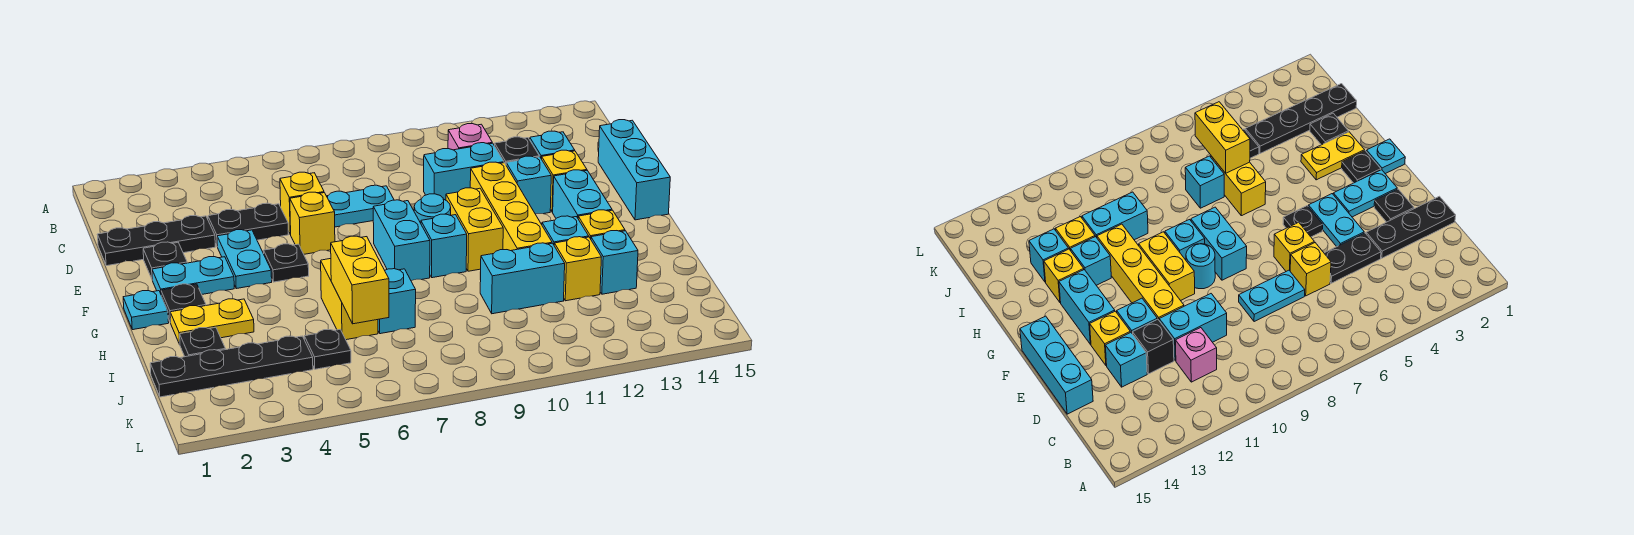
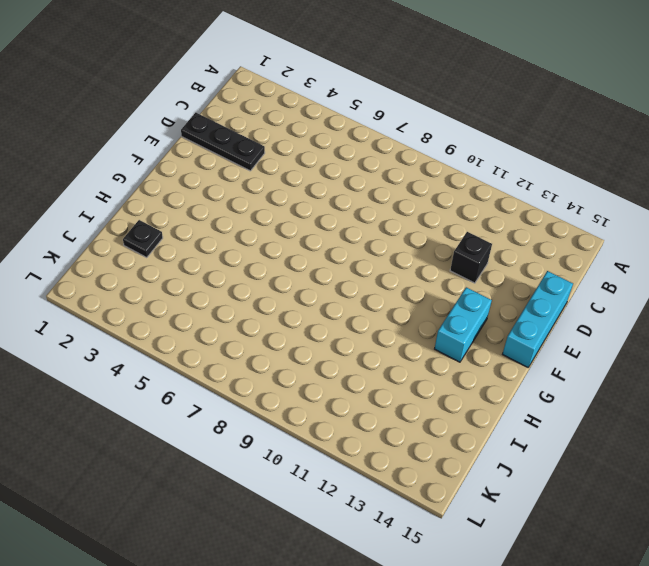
none -> pink 1x1 brick [448,124,492,150]
none -> black 1x2 plate [208,203,288,247]
none -> yellow 1x1 brick [280,172,324,234]
none -> cyan 1x2 plate [327,185,394,227]

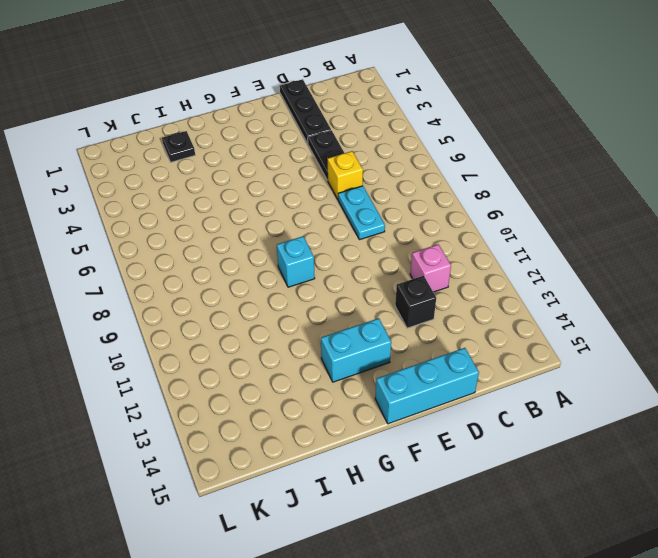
none -> cyan 1x2 brick [424,143,504,200]
none -> cyan 1x1 brick [530,131,575,159]
none -> black 1x1 plate [143,242,187,280]
none -> cyan 1x2 plate [217,230,272,289]

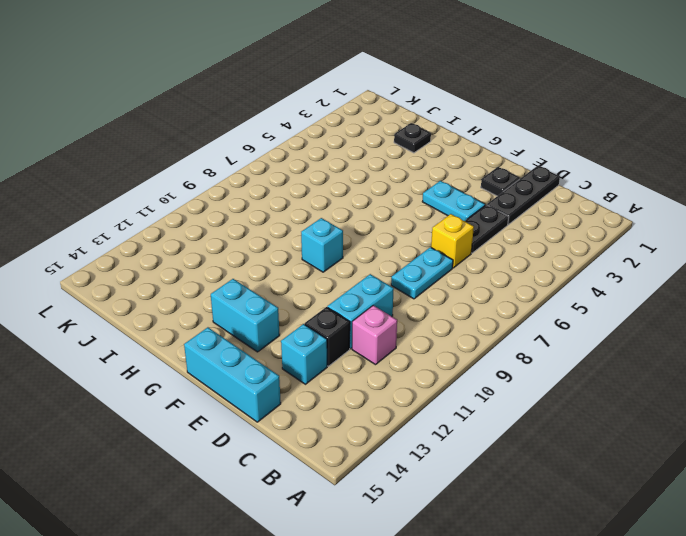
none -> yellow 1x1 brick [290,192,335,254]
none -> yellow 1x4 brick [470,162,552,251]
none -> cyan 1x1 brick [506,156,551,214]
none -> yellow 1x1 brick [542,150,587,212]

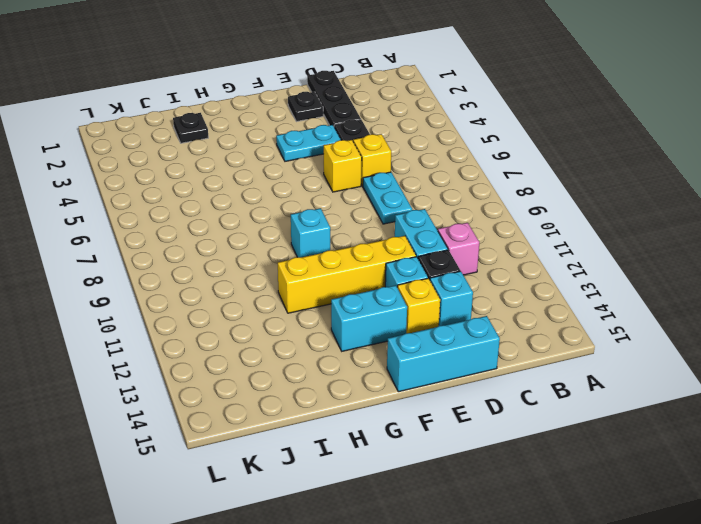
none -> cyan 1x2 plate [152,256,234,294]
none -> black 1x1 plate [264,244,309,282]
none -> cyan 1x2 brick [373,200,430,281]
none -> cyan 1x1 round brick [414,194,451,223]

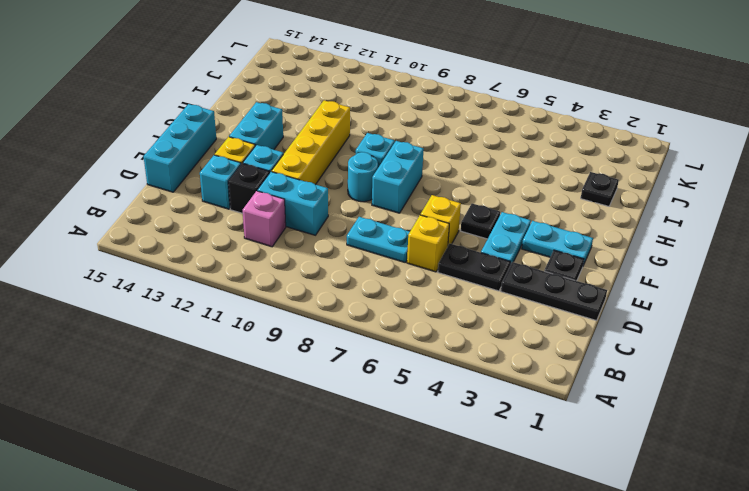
none -> yellow 1x2 brick [446,188,503,271]
none -> cyan 1x1 plate [123,291,169,330]
none -> black 1x1 plate [161,284,206,323]
none -> yellow 1x2 plate [170,299,254,344]

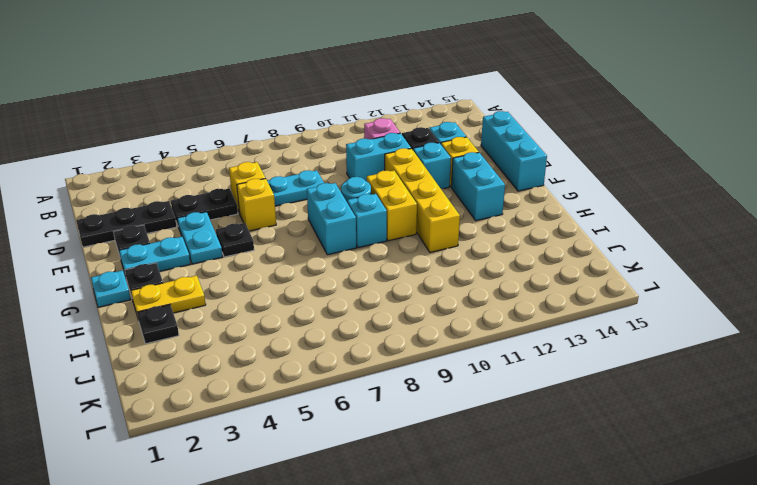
none -> yellow 1x2 brick [321,259,378,340]
none -> cyan 1x1 brick [542,216,589,245]
none -> yellow 1x1 brick [578,210,625,239]
none -> cyan 1x1 brick [378,269,416,334]

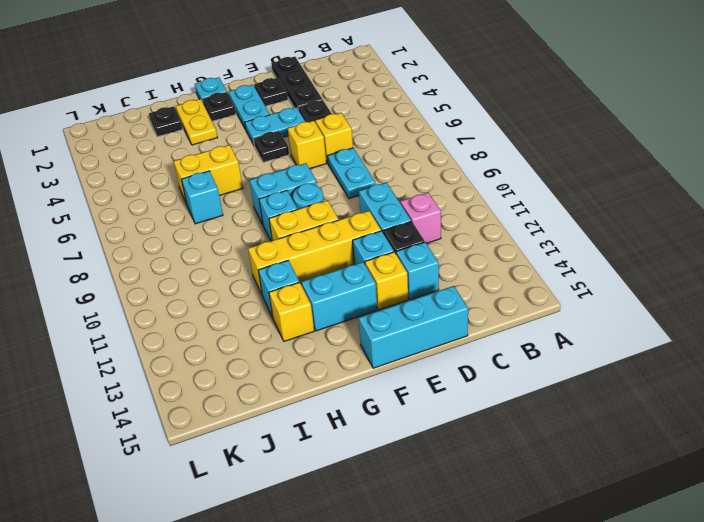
none -> cyan 1x2 brick [480,243,565,314]
none -> yellow 1x1 brick [554,237,601,301]
none -> cyan 1x1 brick [591,231,638,294]
none -> black 1x4 plate [150,336,313,397]

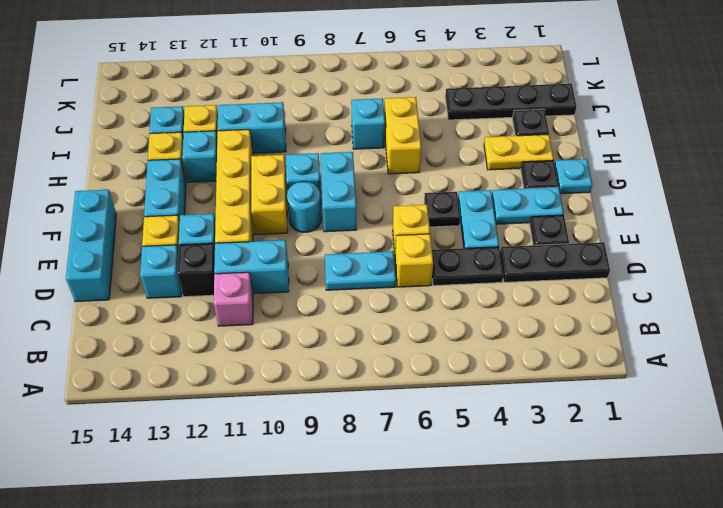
none -> black 1x1 plate [304,330,351,369]
none -> yellow 1x2 brick [331,236,389,324]

